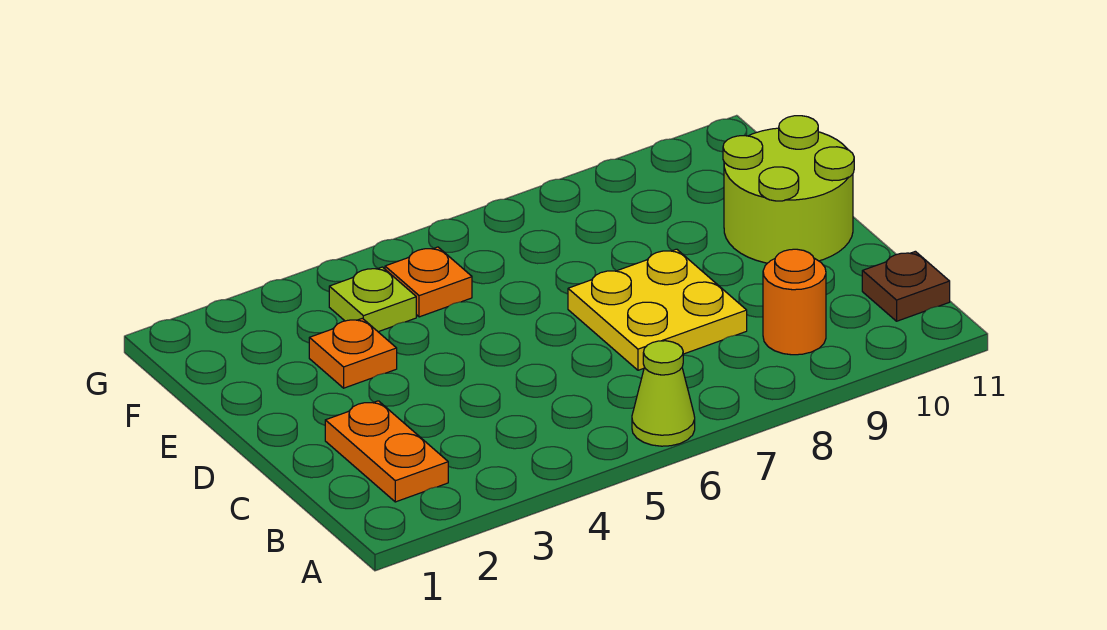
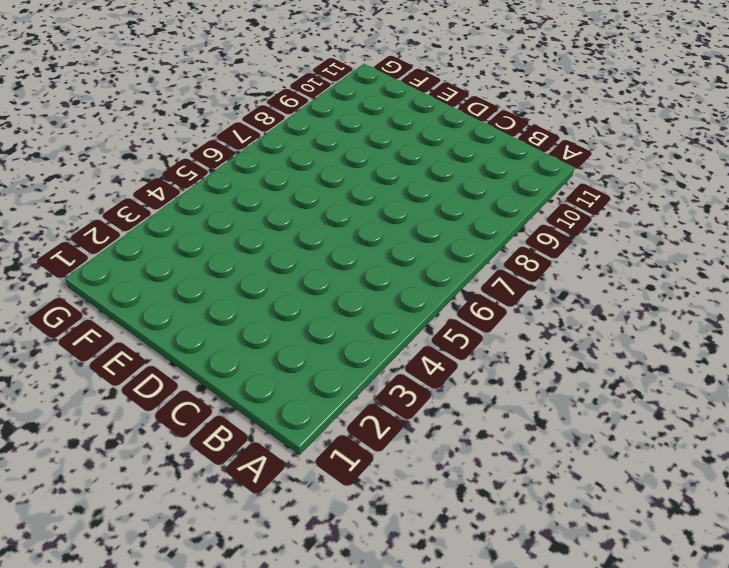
none -> lime 1x1 cone [632,341,695,446]
none -> orange 1x2 plate [325,401,448,502]

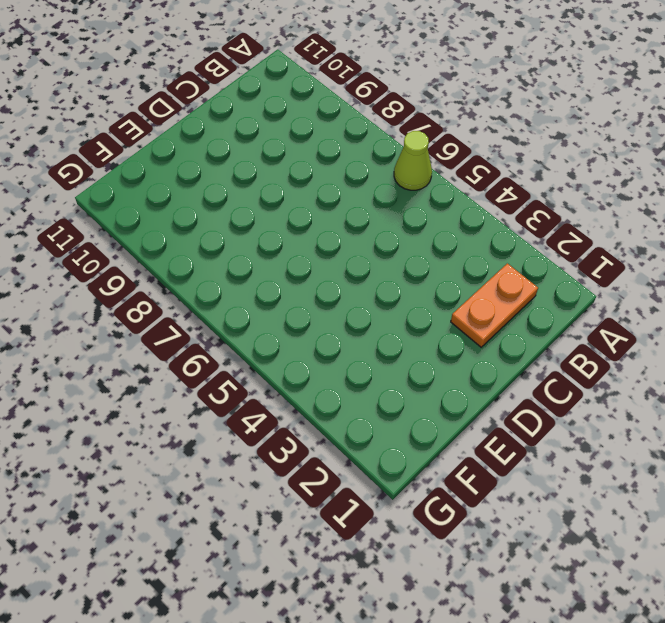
none -> orange 1x1 round brick [763,249,826,355]
none -> brown 1x1 plate [862,251,950,321]

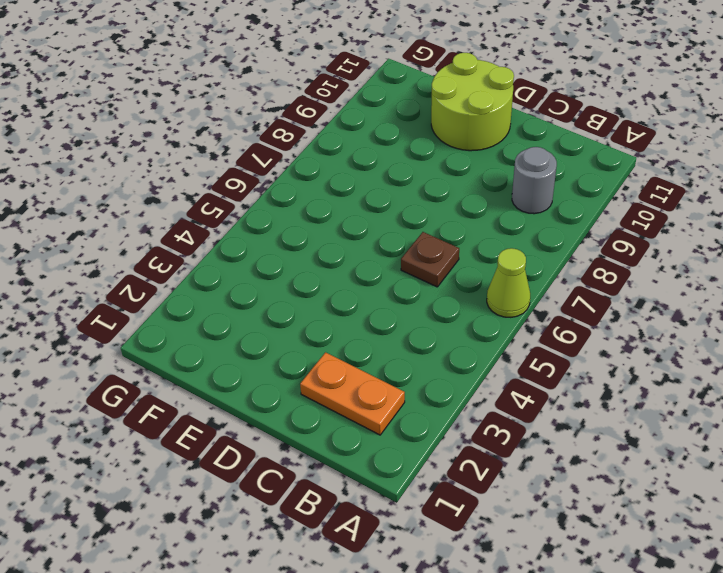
grey 1x1 round brick [512,147,557,214] -> orange 1x1 round brick [763,249,826,355]
brown 1x1 plate [401,232,459,287] -> brown 1x1 plate moved to [862,251,950,321]
none -> yellow 2x2 plate [568,249,747,370]
none -> orange 1x1 plate [309,318,397,388]

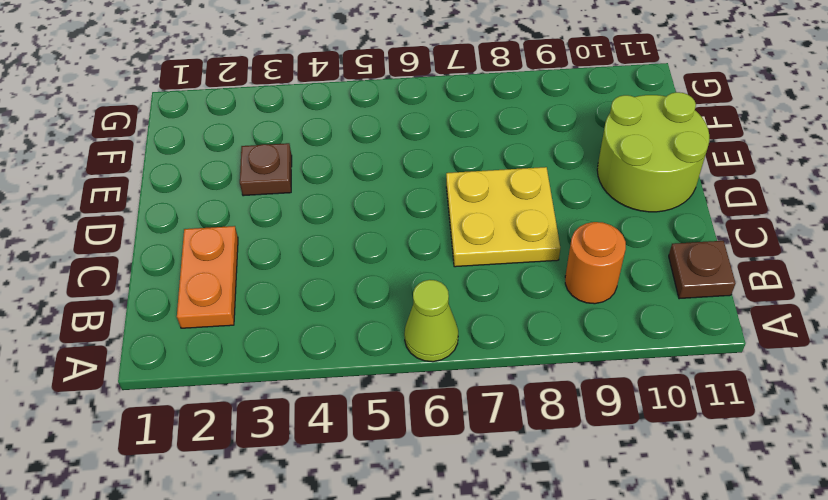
brown 1x1 plate [240,143,292,196] -> orange 1x1 plate [309,318,397,388]
none -> lime 1x1 plate [329,267,416,332]
none -> orange 1x1 plate [385,247,472,317]

